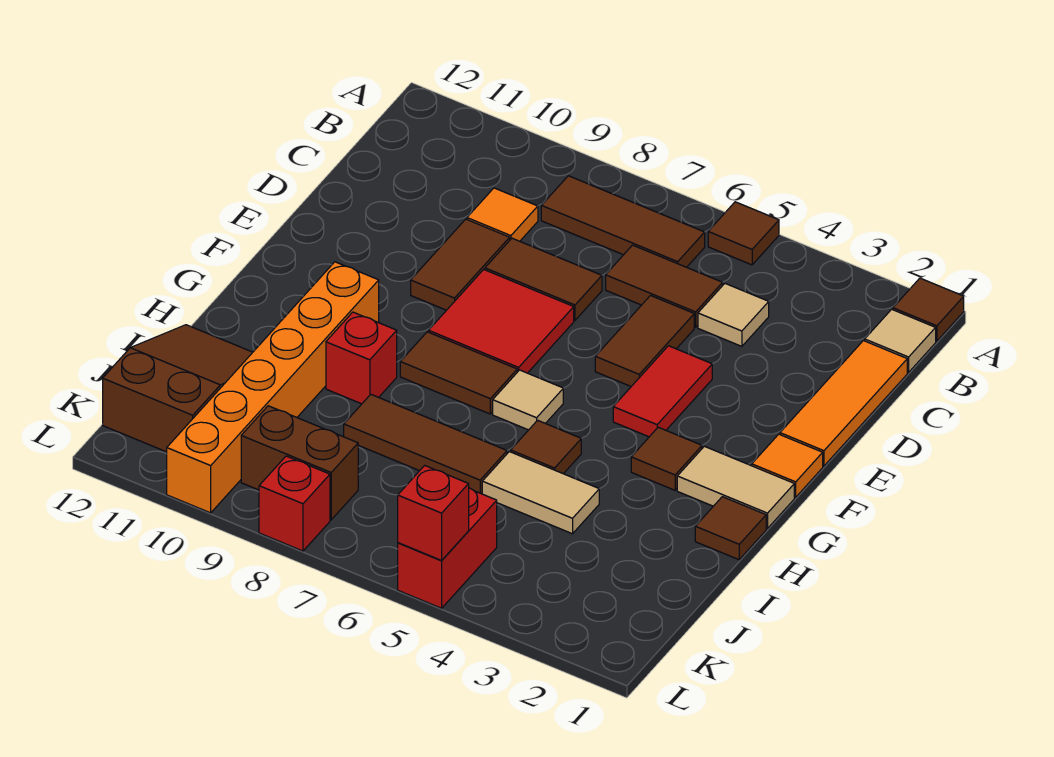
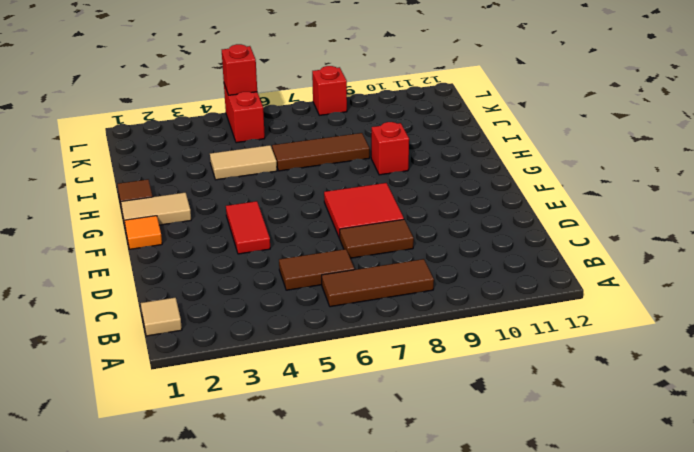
none -> brown 1x1 tile [893,278,964,341]
none -> brown 1x1 tile [708,202,779,265]
none -> orange 1x3 tile [780,341,907,466]

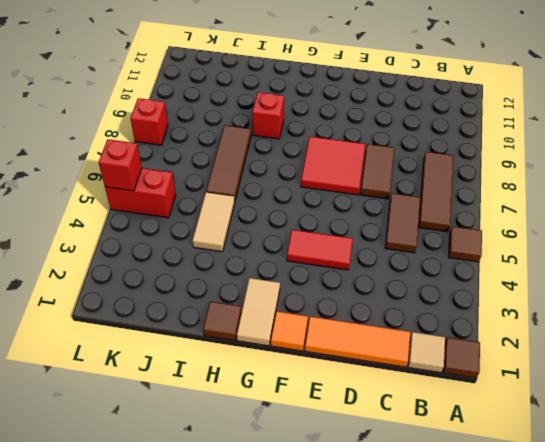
none -> tan 1x1 tile [698,284,769,346]
none -> orange 1x1 tile [467,188,538,241]
none -> brown 1x2 tile [595,296,694,386]

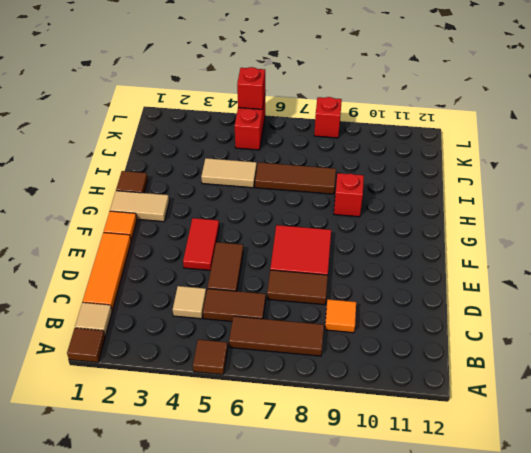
none -> brown 1x2 tile [411,219,510,310]
none -> brown 1x1 tile [631,427,702,490]
none -> tan 1x1 tile [493,370,563,430]

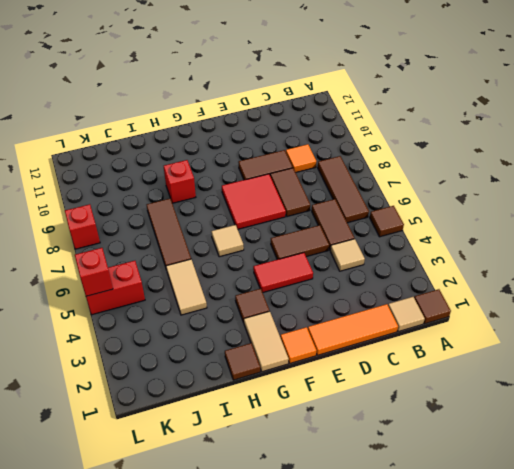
none -> brown 1x2 tile [400,332,517,414]
none -> orange 1x6 brick [167,262,379,513]
none -> brown 1x1 tile [511,420,581,474]

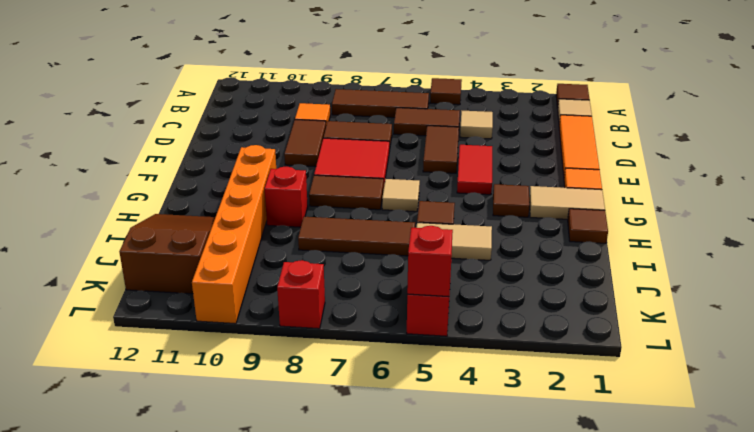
none -> brown 1x2 brick [241,406,358,520]

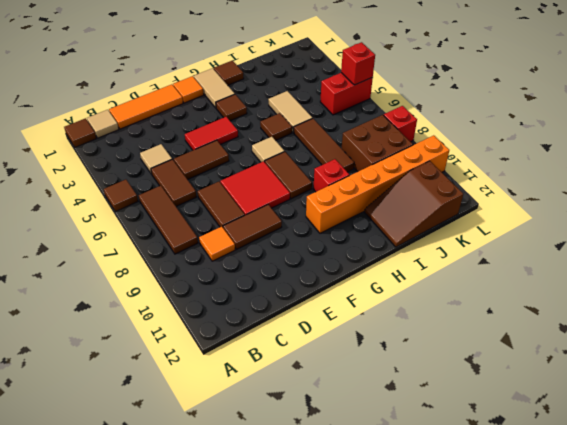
brown 2x2 brick [342,115,413,172] -> brown 1x2 brick [241,406,358,520]

